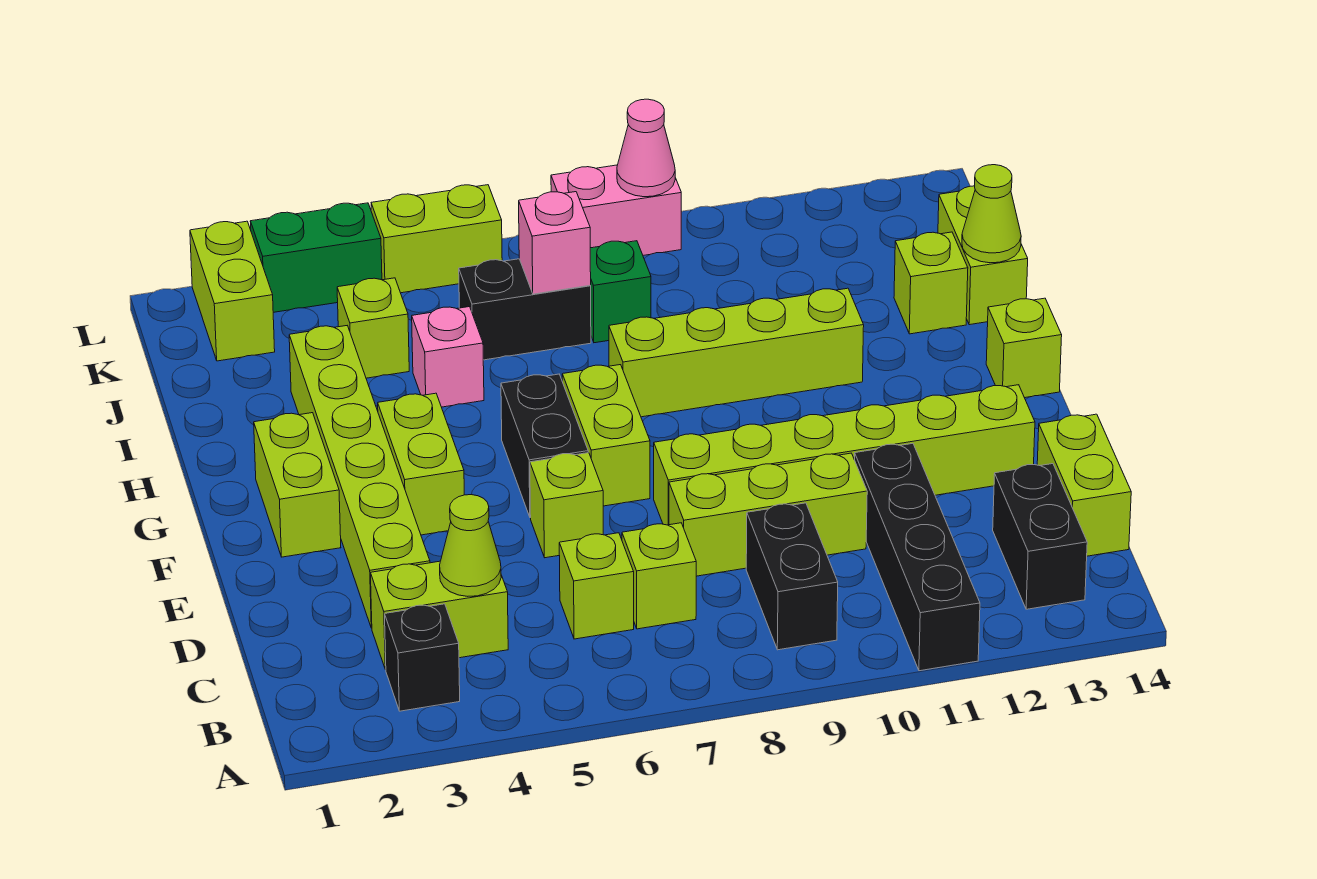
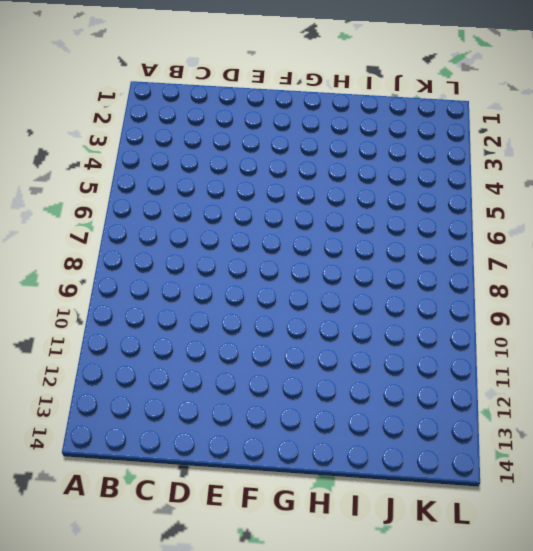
none -> black 1x4 brick [855,443,980,671]
none -> black 1x1 brick [385,604,460,711]
none -> black 1x2 brick [746,503,838,650]
none -> black 1x2 brick [993,464,1087,609]

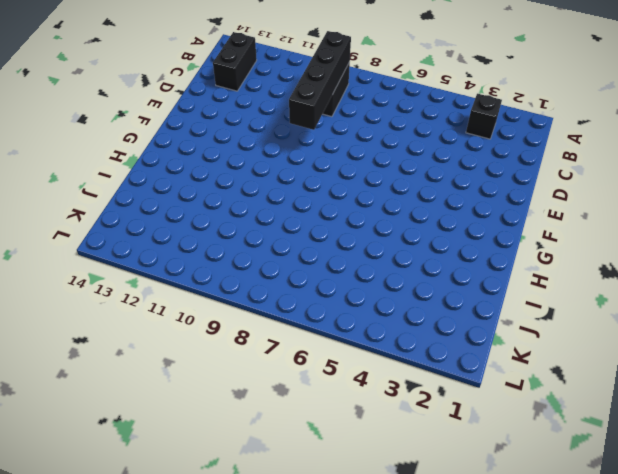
black 1x4 brick [289,31,351,130] -> black 1x4 brick moved to [855,443,980,671]
none -> lime 1x2 brick [371,561,508,670]
none -> lime 1x1 brick [559,533,634,639]
none -> lime 1x1 brick [622,523,696,629]
none -> lime 1x2 brick [1037,414,1131,556]

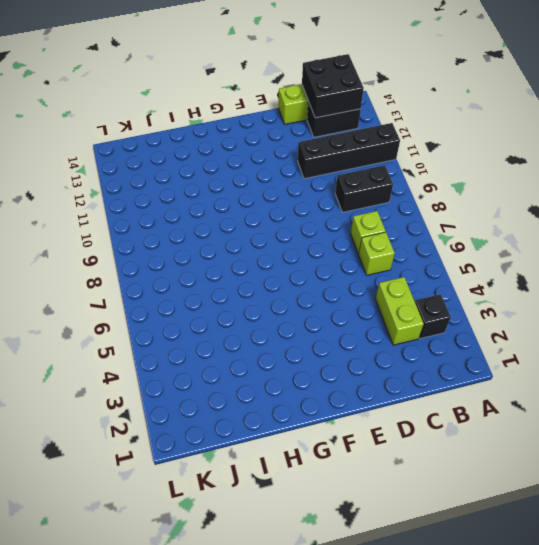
black 2x2 brick [302,54,364,118] -> none
none -> lime 1x6 brick [289,326,430,628]
none -> lime 1x3 brick [669,453,867,576]
none -> lime 1x1 brick [530,453,603,558]
none -> lime 1x6 brick [654,385,1035,525]

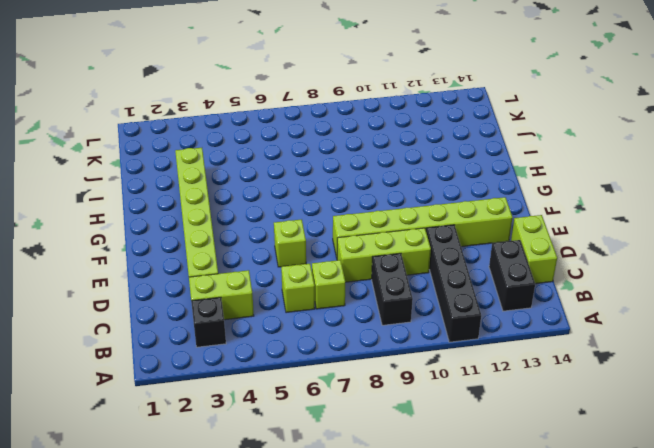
none -> lime 1x2 brick [254,413,341,557]
none -> lime 1x2 brick [378,393,464,535]
none -> black 1x2 brick [501,374,588,518]
none -> lime 1x2 brick [562,365,650,506]

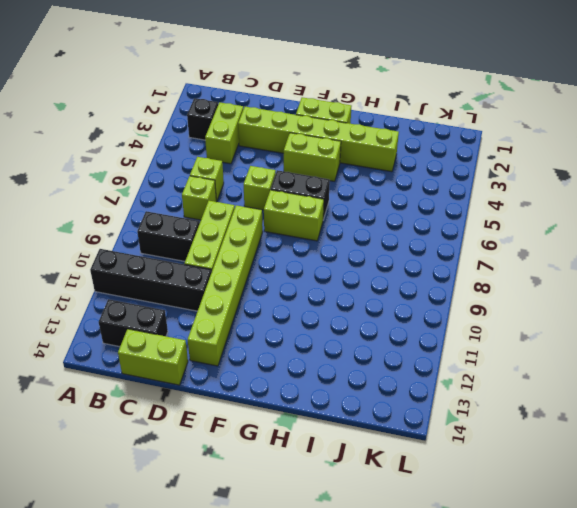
none -> lime 1x1 brick [986,298,1062,398]
none -> lime 1x4 brick [609,288,864,417]
none -> pink 1x1 brick [412,307,484,407]
none -> lime 1x1 brick [894,232,968,334]

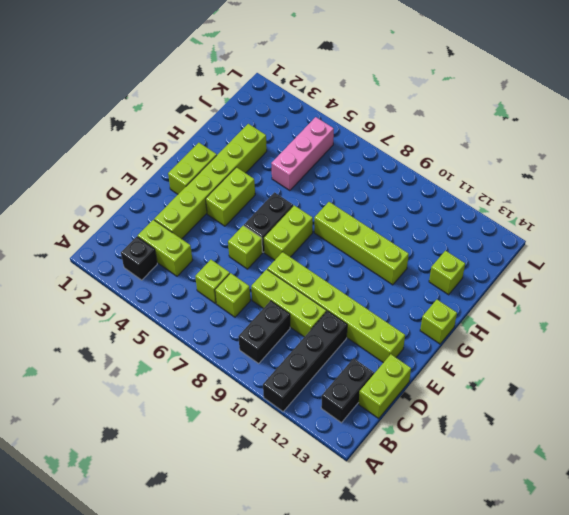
pink 1x3 brick [271,117,334,191] -> pink 1x1 brick [412,307,484,407]
none -> lime 1x2 brick [938,186,1028,325]
none -> lime 1x1 brick [337,278,409,378]
none -> black 1x2 brick [459,259,591,360]
none -> green 1x1 brick [590,241,651,343]

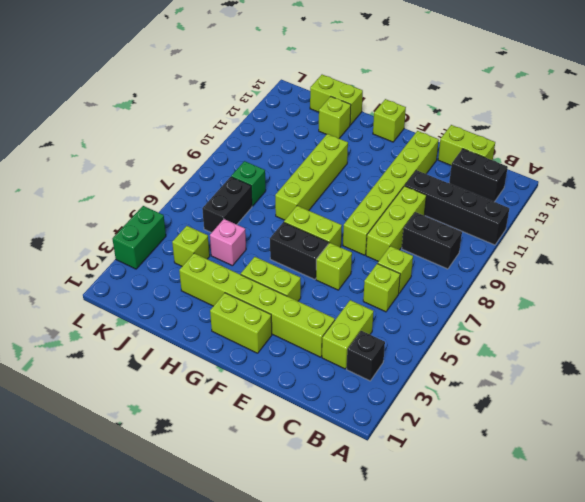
none -> lime 1x2 brick [190,221,275,361]
none -> lime 1x2 brick [371,185,502,293]
none -> pink 1x2 brick [551,165,681,255]
none -> lime 1x1 cone [440,495,501,596]

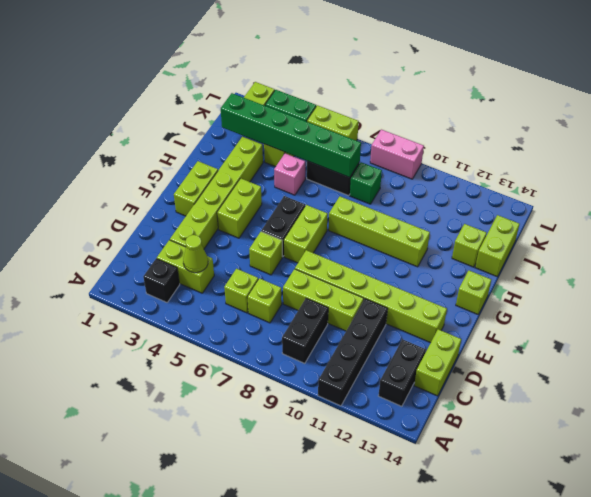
green 1x6 brick [221,93,361,177] -> pink 1x1 brick [519,192,591,294]
none -> lime 1x1 cone [962,165,1021,263]
none -> pink 1x1 cone [617,99,675,197]

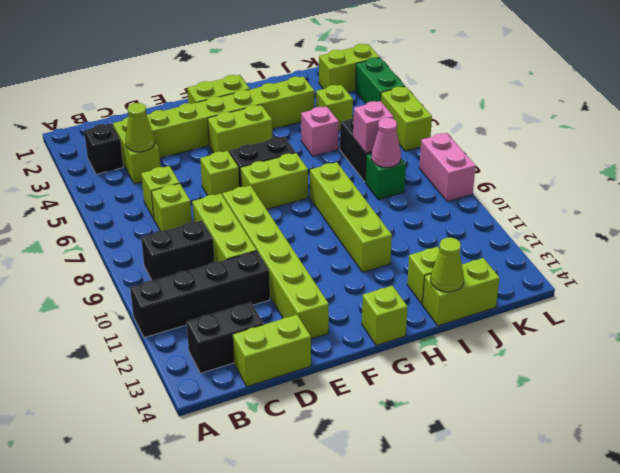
pink 1x1 cone [372,118,401,167] -> pink 1x1 cone moved to [617,99,675,197]

